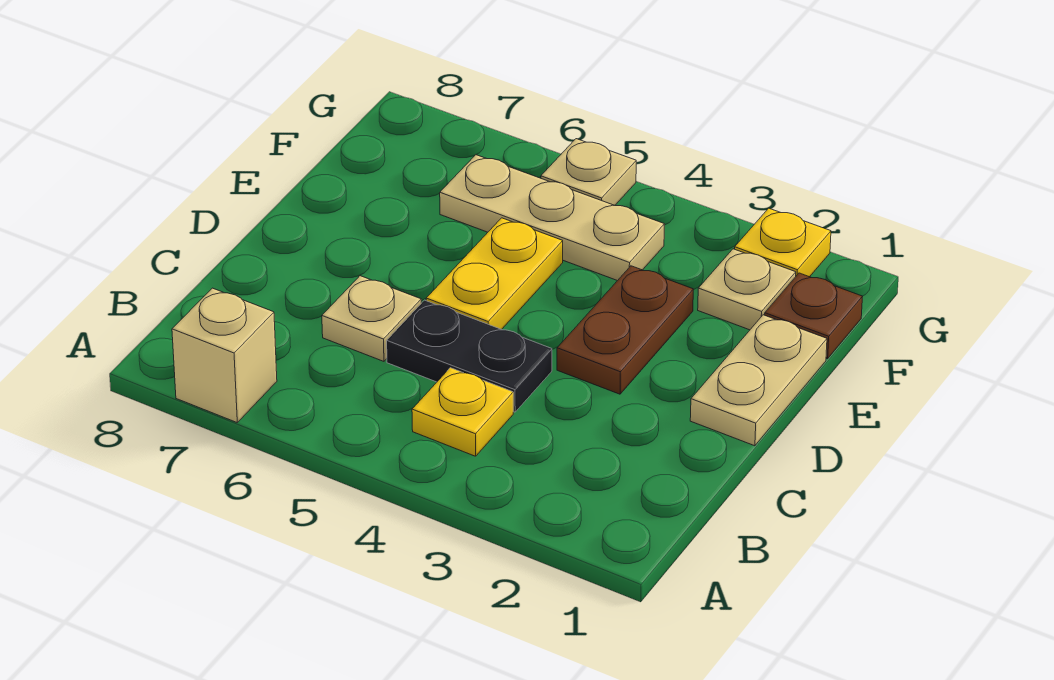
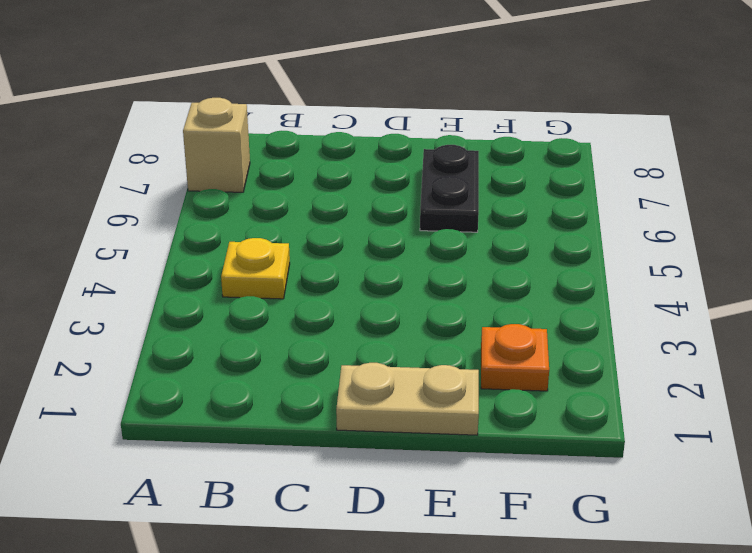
black 1x2 plate [420,145,479,232] -> black 1x2 plate moved to [387,300,552,412]
orange 1x1 plate [481,324,549,391] -> tan 1x1 plate [698,249,796,330]
none -> tan 1x1 plate [322,276,421,361]
none -> brown 1x2 plate [557,266,693,394]
none -> yellow 1x2 plate [426,218,563,329]

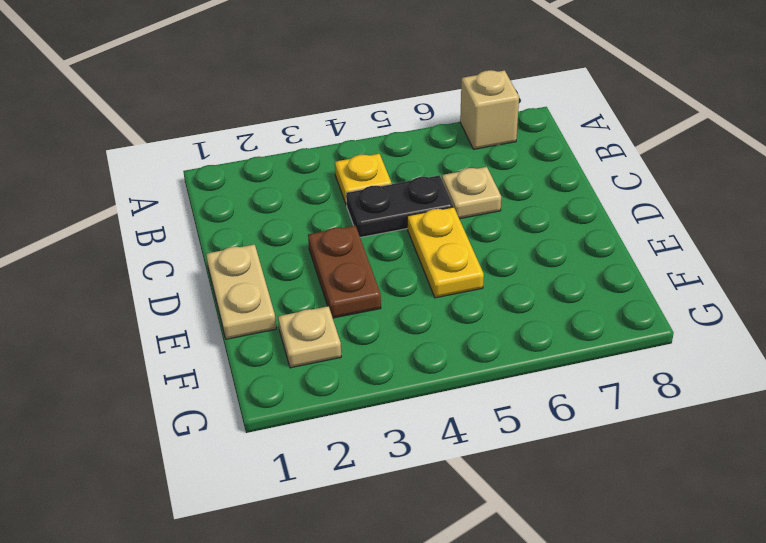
none -> brown 1x1 plate [765,273,863,359]
none -> tan 1x3 plate [440,155,664,281]
none -> yellow 1x1 plate [735,208,831,277]

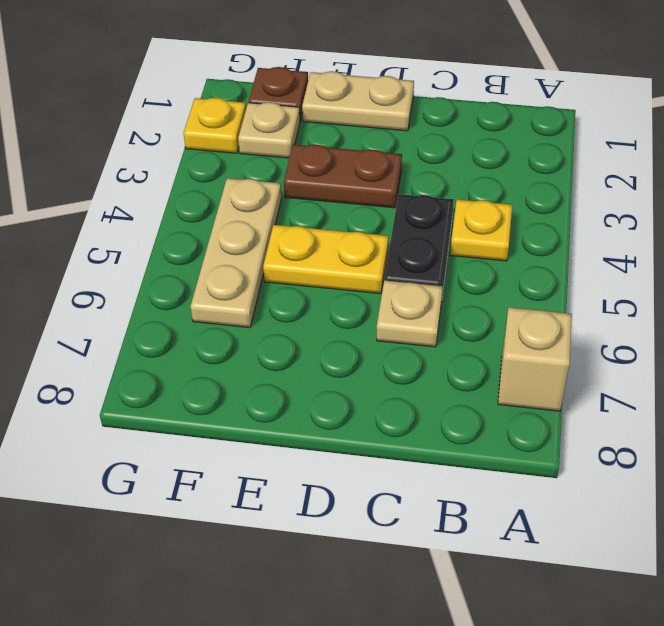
none -> tan 1x1 plate [541,139,636,205]

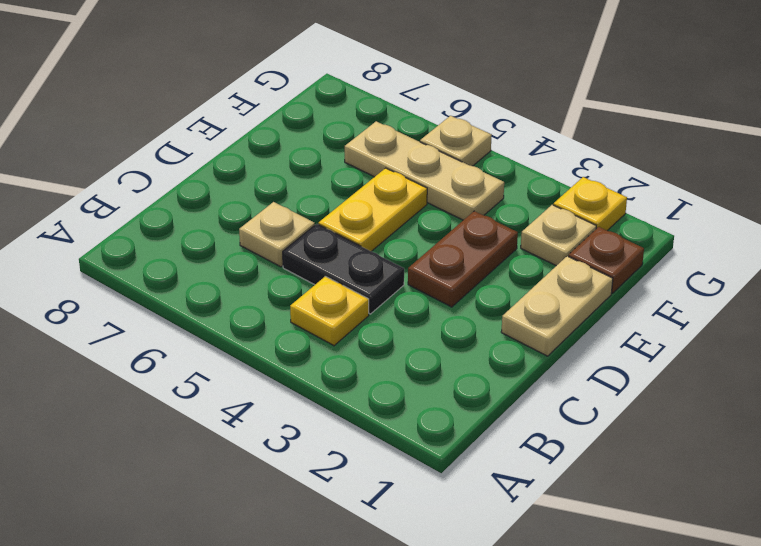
none -> tan 1x1 brick [172,288,277,422]

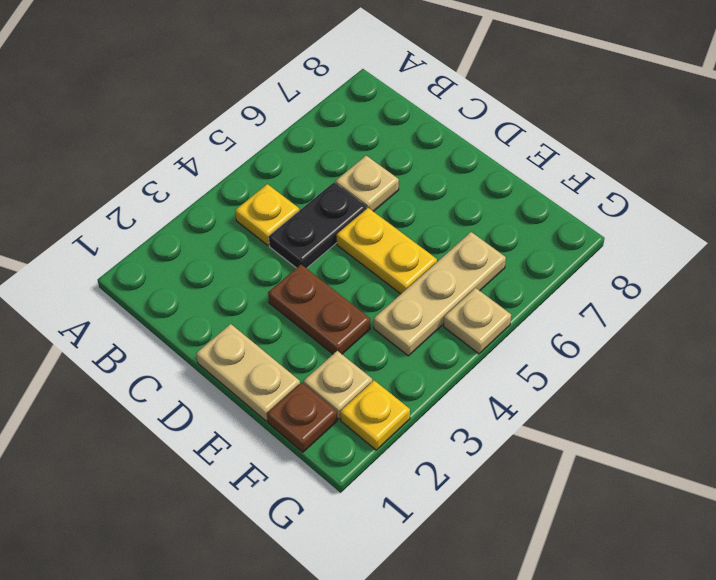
none -> tan 1x1 brick [172,288,277,422]

